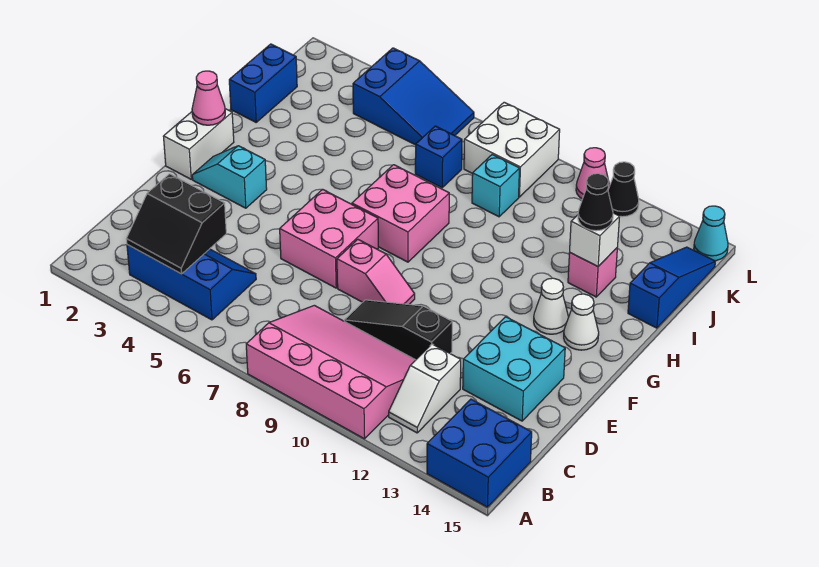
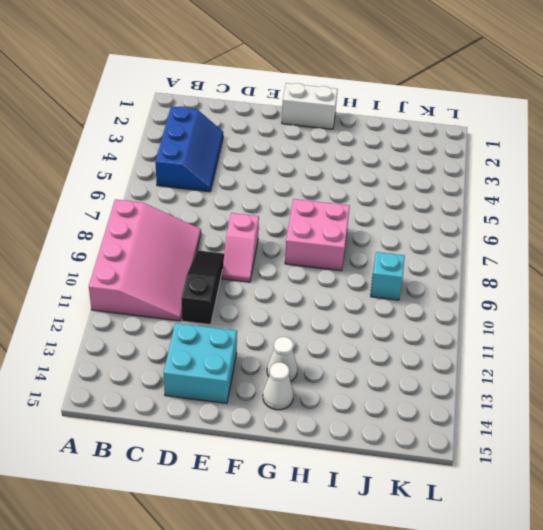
none -> blue 2x2 brick [427,399,532,507]
none -> white 1x2 slope [389,344,461,433]
none -> pink 2x2 brick [280,189,378,288]

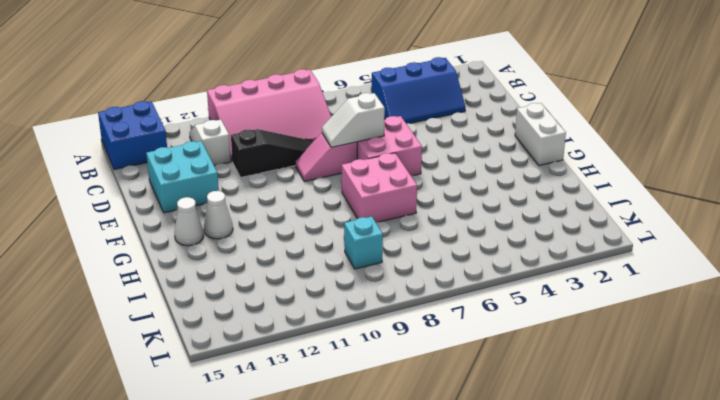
white 1x2 slope [322,93,385,147] -> none
none -> cyan 1x2 slope [192,146,267,208]
none -> blue 1x2 brick [229,44,297,122]
none -> pink 1x1 brick [568,248,617,297]

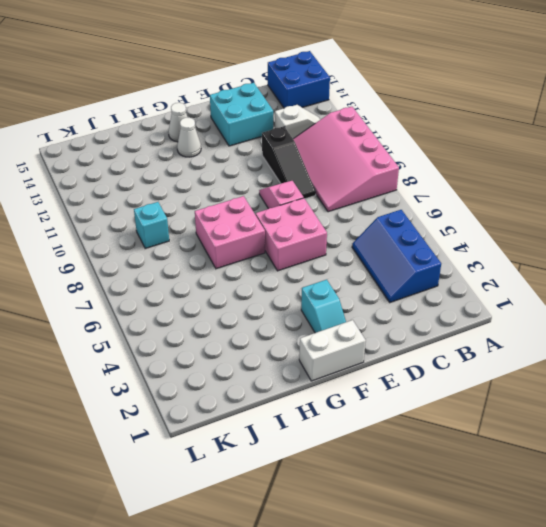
none -> blue 1x2 brick [229,44,297,122]
none -> pink 1x1 brick [568,248,617,297]
none -> blue 1x3 slope [628,247,715,328]

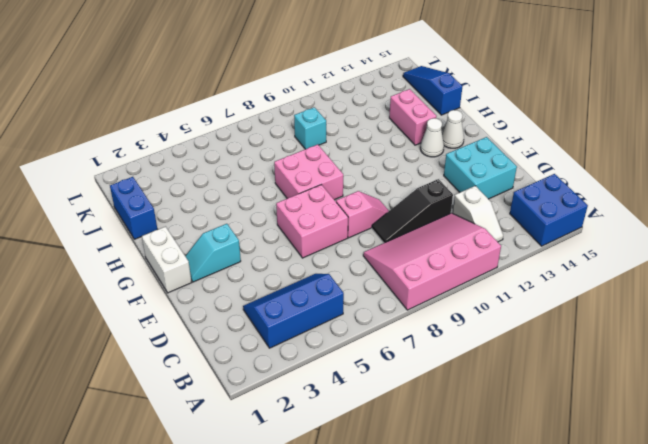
pink 1x2 brick [389,89,436,145] -> pink 1x1 brick [568,248,617,297]
none -> blue 1x1 brick [415,126,462,188]
none -> blue 2x3 slope [353,48,474,145]
none -> white 2x2 brick [464,102,560,197]

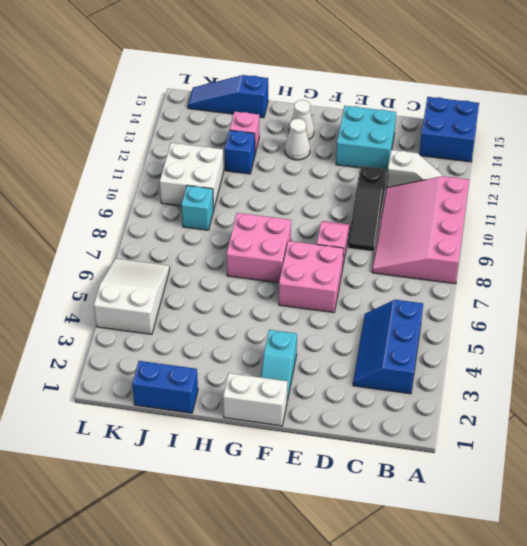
blue 1x1 brick [225,130,255,174] -> blue 1x1 brick moved to [415,126,462,188]
white 2x2 brick [160,143,224,209] -> white 2x2 brick moved to [464,102,560,197]
white 2x3 slope [94,259,170,334] -> blue 2x3 slope [353,48,474,145]
none -> pink 1x1 cone [576,148,610,199]
none -> black 1x1 cone [608,162,639,217]
none -> cyan 1x1 cone [694,206,728,261]

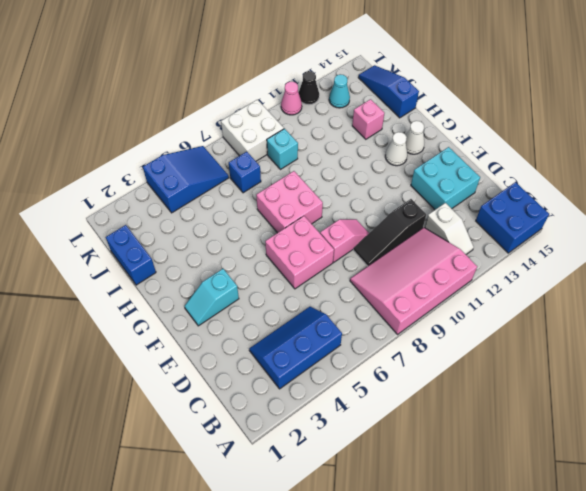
cyan 1x1 cone [329,74,350,108] -> cyan 1x1 cone moved to [694,206,728,261]
none -> white 1x2 brick [163,109,234,179]
none -> black 2x2 slope [126,174,226,274]
none -> pink 1x1 cone [192,71,225,125]

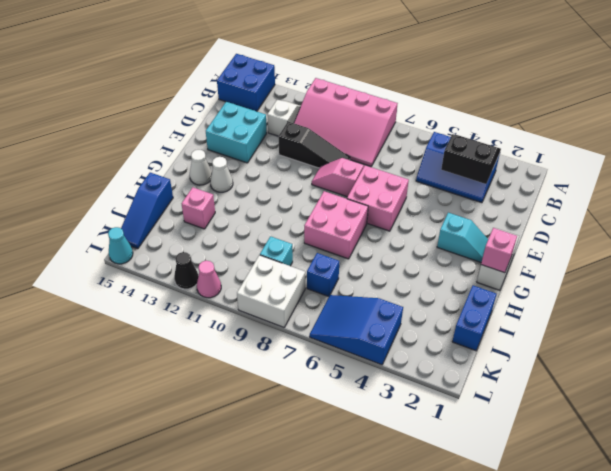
pink 1x1 brick [481,228,517,273] -> pink 1x1 cone [192,71,225,125]
none -> white 1x1 brick [570,213,620,267]
none -> black 1x1 cone [578,174,613,231]

